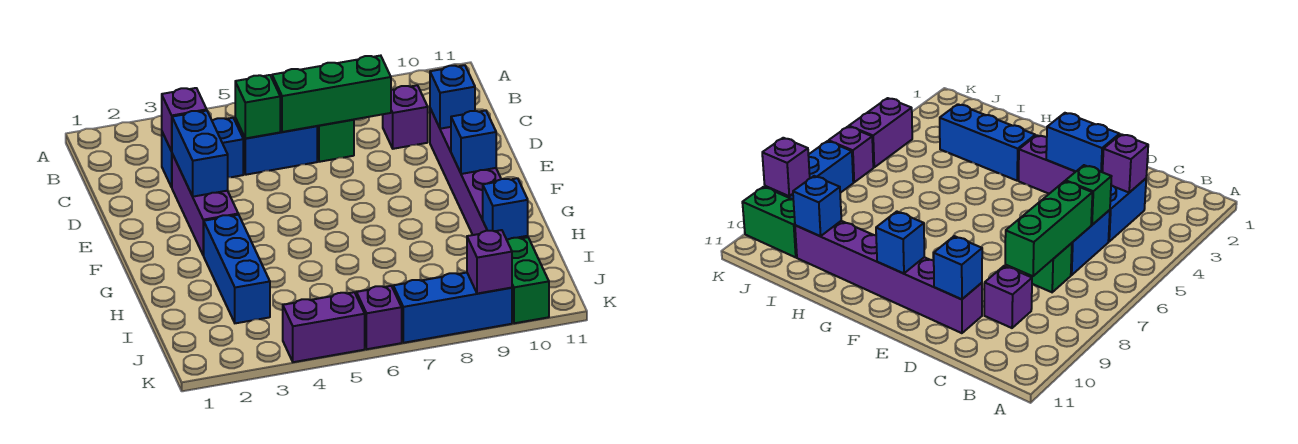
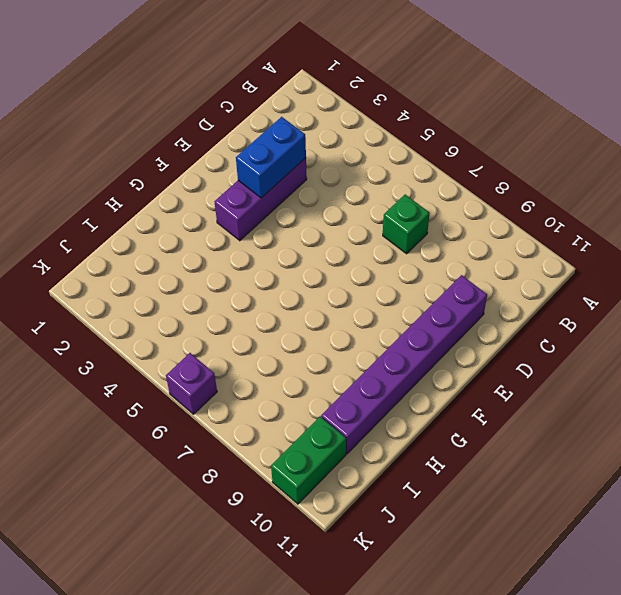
none -> blue 1x2 brick [162,118,243,187]
none -> blue 1x2 brick [235,118,317,175]
none -> purple 1x1 brick [383,85,428,149]

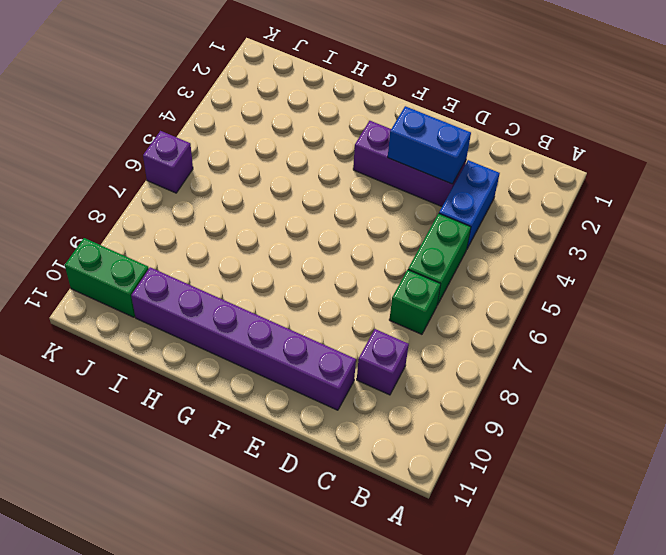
green 1x2 brick [408,214,471,305] -> blue 1x2 brick [235,118,317,175]
none -> blue 1x3 brick [203,215,270,323]
none -> purple 1x2 brick [283,292,365,362]
none -> blue 1x3 brick [393,273,512,343]

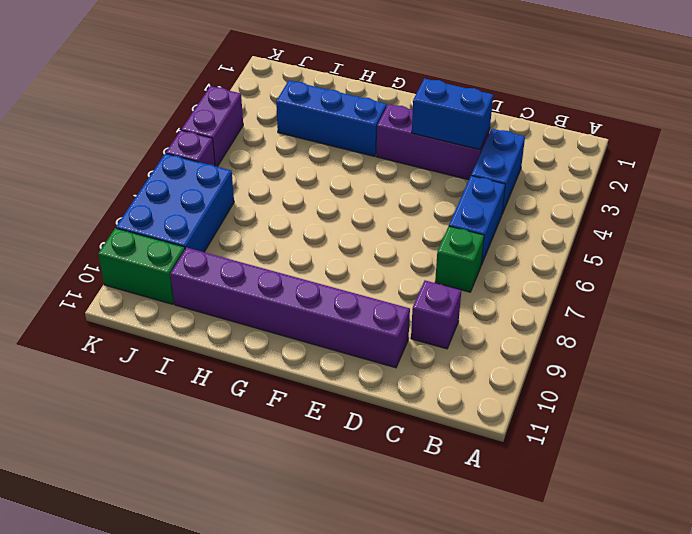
blue 2x3 brick [116,154,234,252] -> blue 1x3 brick [393,273,512,343]
none -> purple 1x1 brick [162,88,207,151]
none -> green 1x1 brick [235,75,280,138]
none -> green 1x3 brick [272,56,391,132]

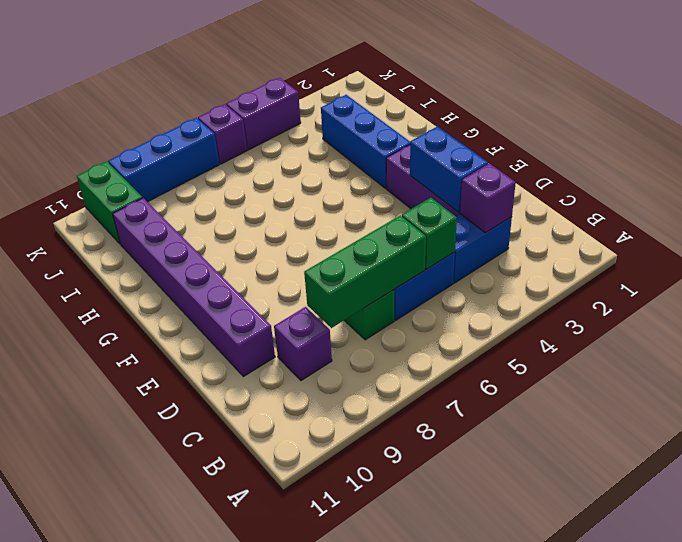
none -> blue 1x1 brick [430,65,475,129]
none -> blue 1x1 brick [451,111,496,174]
none -> blue 1x1 brick [483,178,528,239]

